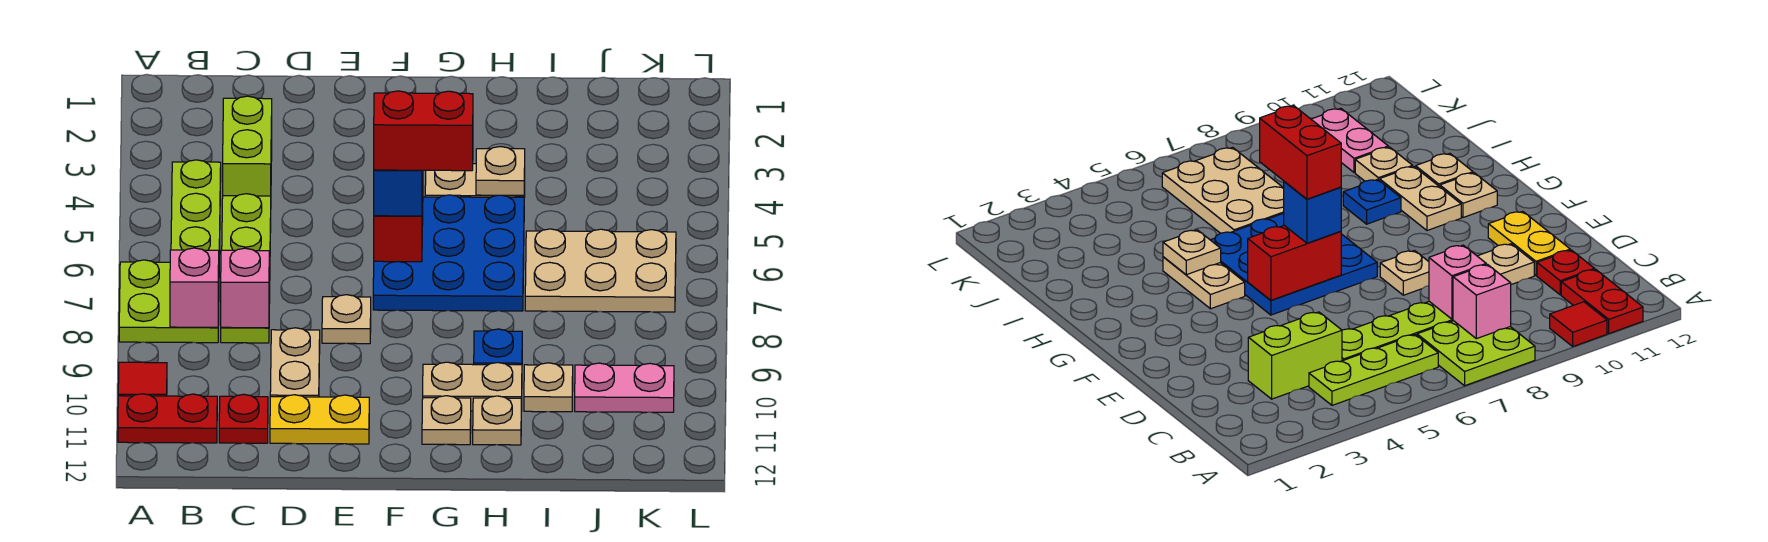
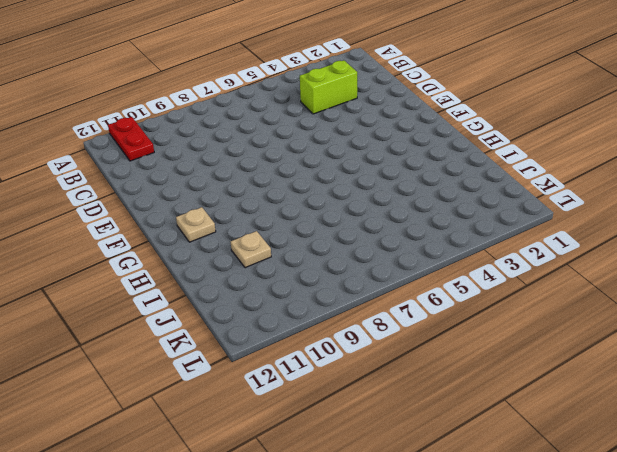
none -> lime 2x2 plate [119,260,219,343]
none -> red 1x1 tile [118,362,167,396]
none -> lime 1x3 plate [171,160,221,254]

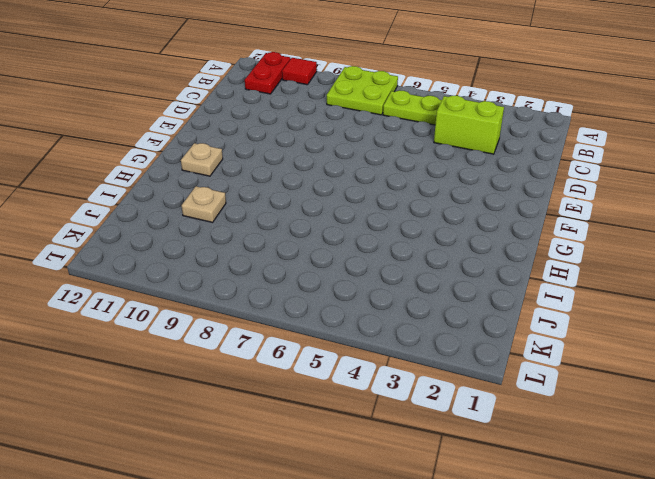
none -> lime 1x4 plate [221,194,271,343]
none -> red 1x1 plate [219,394,268,443]
none -> tan 1x2 plate [270,328,320,397]

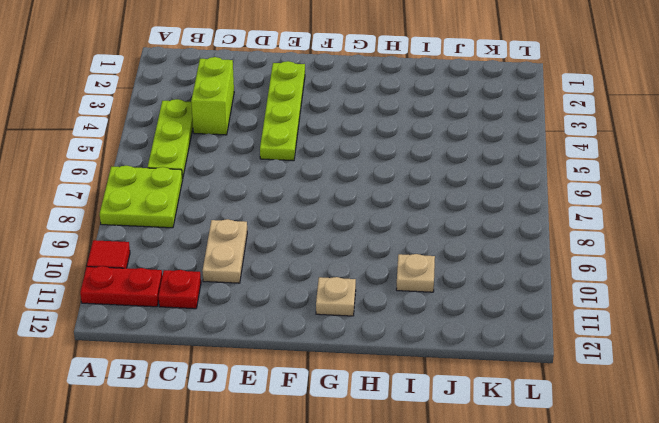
lime 1x4 plate [260,61,305,161] -> lime 1x4 plate moved to [221,194,271,343]
none -> yellow 1x2 plate [270,395,369,444]
none -> tan 1x1 plate [322,295,371,344]
none -> blue 3x3 plate [373,195,524,311]

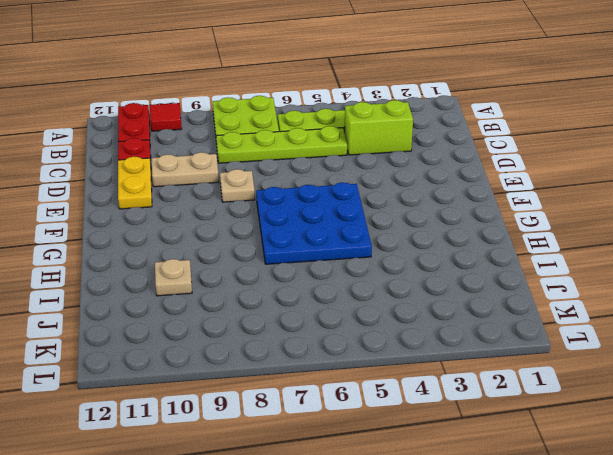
none -> tan 1x2 plate [425,164,525,198]
none -> tan 1x2 plate [423,362,522,411]
none -> tan 1x1 plate [422,396,471,445]

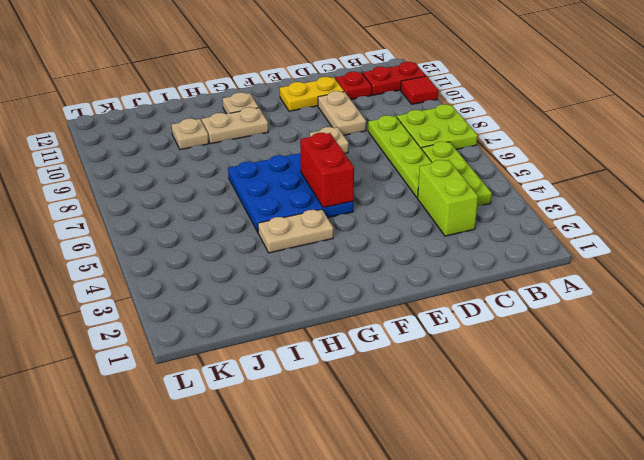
none -> blue 1x1 plate [474,329,522,365]
none -> tan 1x1 plate [473,396,521,445]
none -> tan 2x3 plate [525,229,676,312]

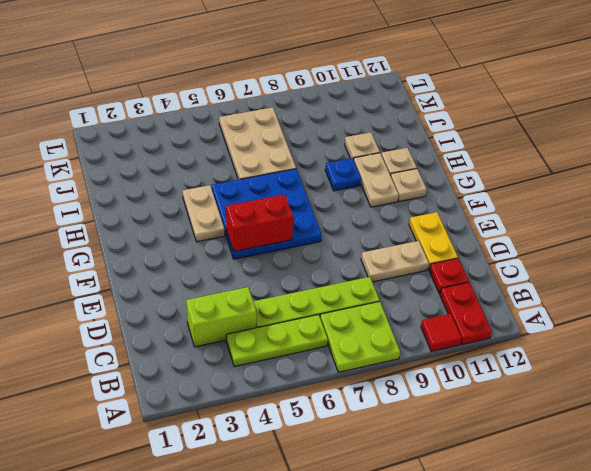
none -> tan 1x1 plate [322,295,371,344]
none -> pink 1x2 plate [575,363,674,412]
none -> pink 1x1 brick [170,248,219,327]

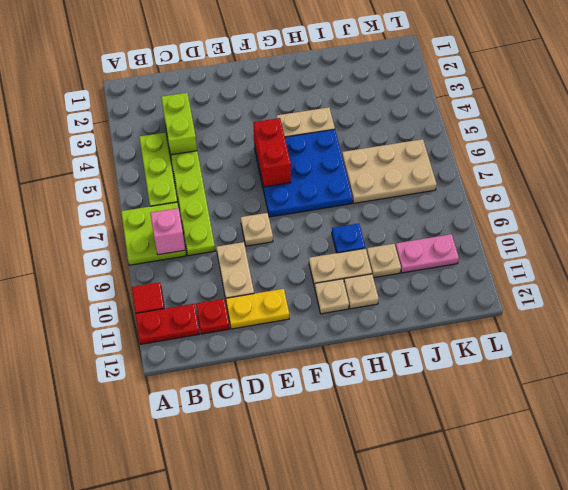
none -> pink 1x1 brick [221,248,269,328]
none -> tan 1x1 plate [476,147,525,195]
none -> blue 1x1 brick [374,170,422,216]

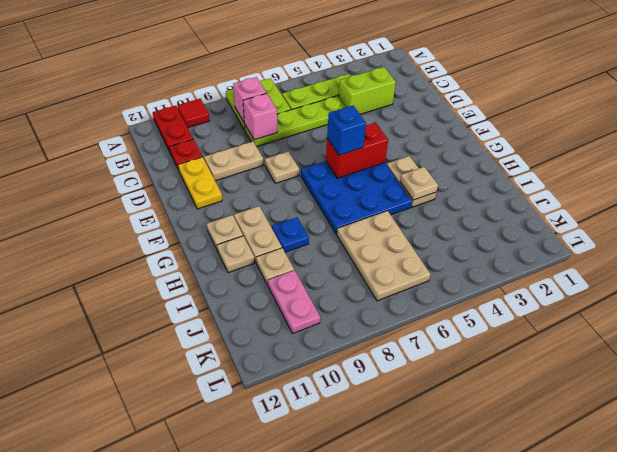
none -> red 1x2 brick [374,91,473,171]

